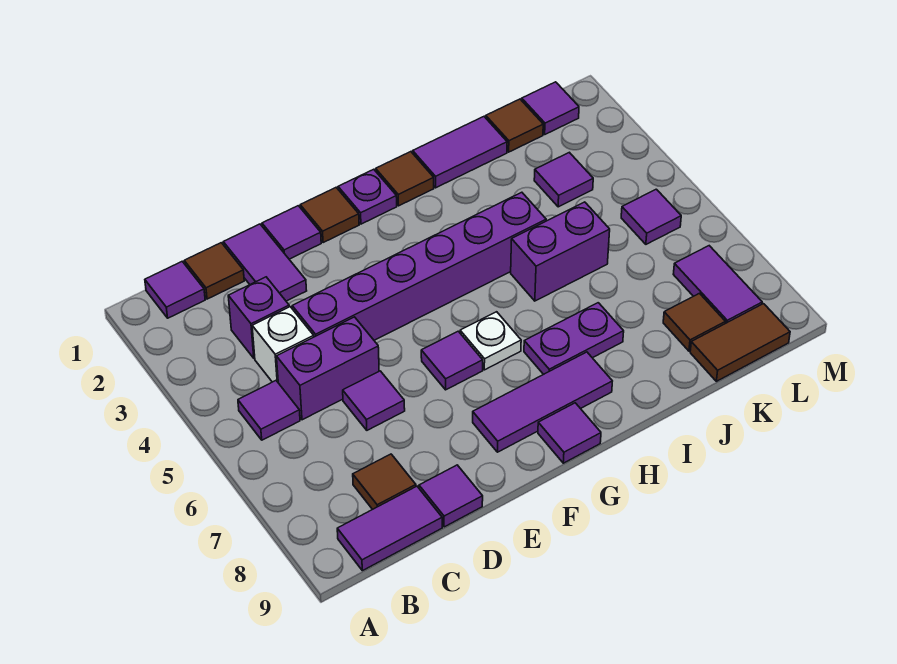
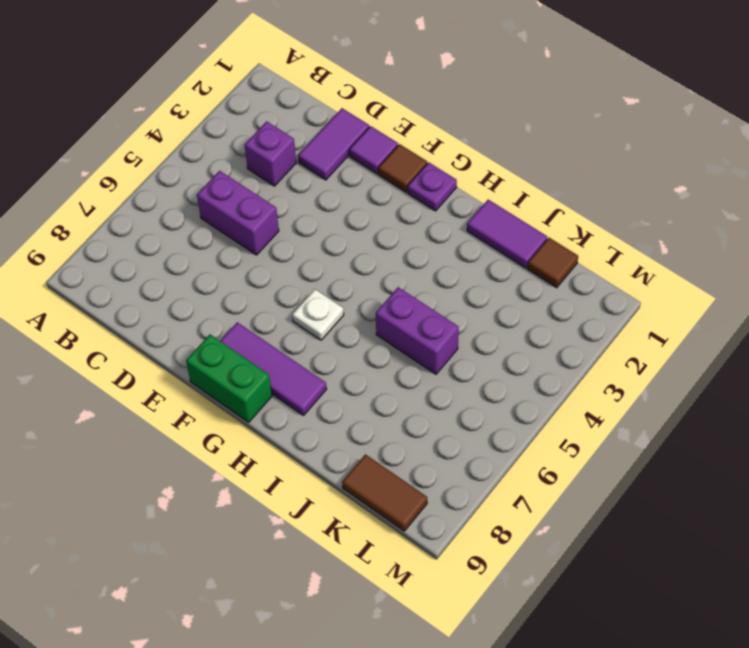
green 1x2 brick [186,334,272,422] -> purple 1x1 tile [538,403,601,463]
none -> purple 1x1 tile [145,262,205,318]
none -> purple 1x1 tile [238,381,300,440]
none -> purple 1x2 tile [337,486,442,571]
none -> brown 1x1 tile [184,243,244,299]

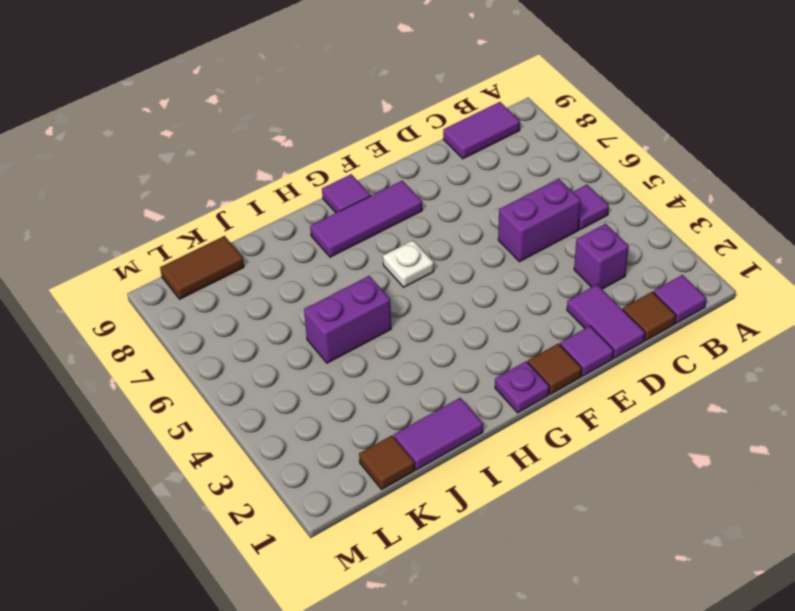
none -> white 1x1 brick [252,307,314,382]
none -> brown 1x1 tile [353,454,416,509]
none -> purple 1x6 brick [292,192,546,340]
none -> purple 1x1 tile [343,371,405,430]

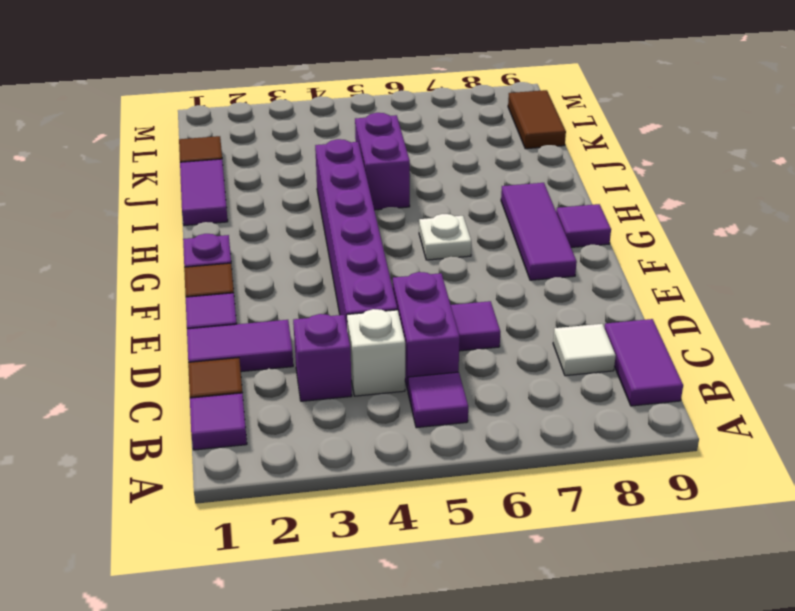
white 1x1 tile [553,324,616,376] -> brown 1x1 tile [353,454,416,509]
none -> purple 1x1 tile [419,465,483,527]
none -> purple 1x1 tile [421,331,483,390]
none -> brown 1x1 tile [376,152,434,206]
none -> purple 1x2 plate [524,303,624,374]

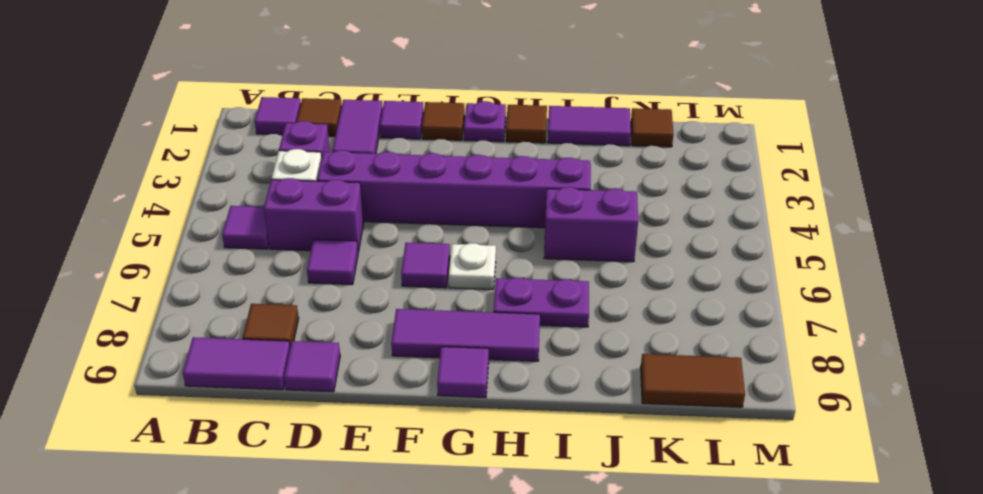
none -> purple 1x1 tile [534,152,593,207]
none -> brown 1x1 tile [663,293,725,351]
none -> purple 1x1 tile [522,82,579,134]
none -> purple 1x1 tile [621,189,681,244]

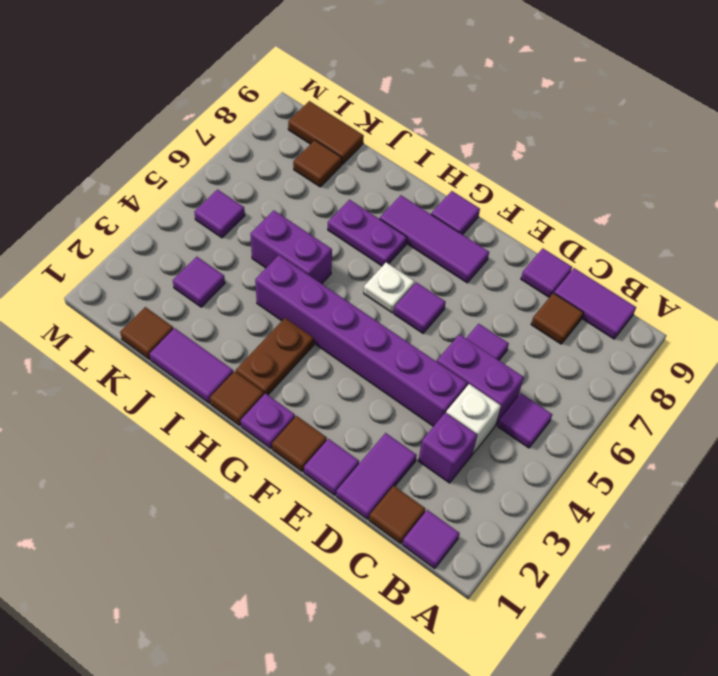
brown 1x2 plate [236,318,314,395] -> none
none -> purple 1x1 tile [522,82,579,134]
none -> purple 1x2 tile [673,246,762,323]

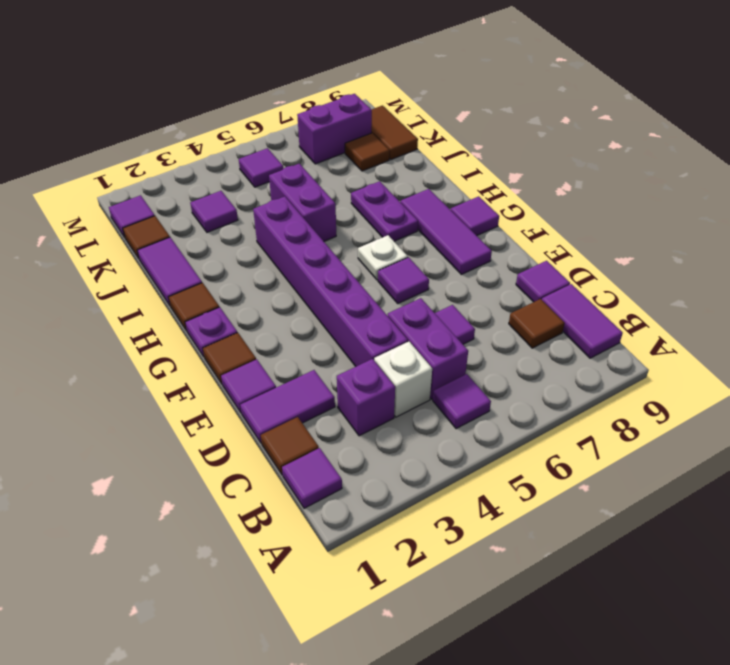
purple 1x2 brick [297,94,372,164] -> purple 1x2 tile [673,246,762,323]

